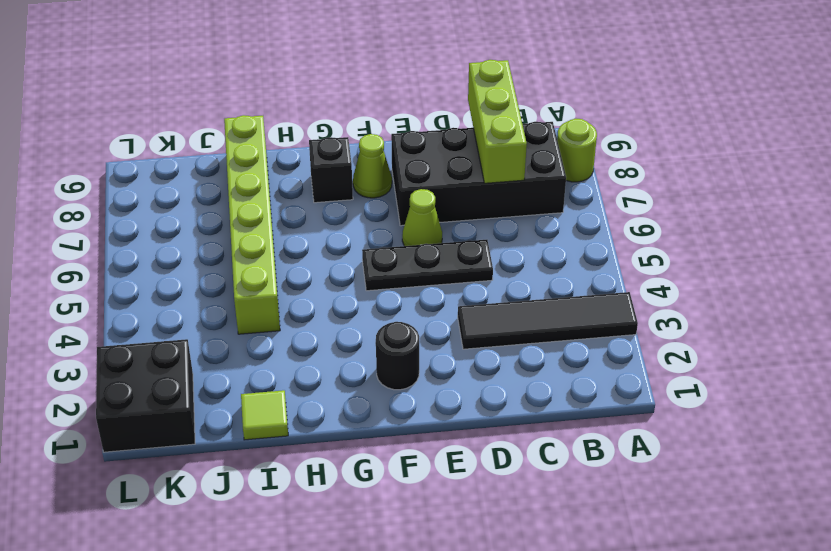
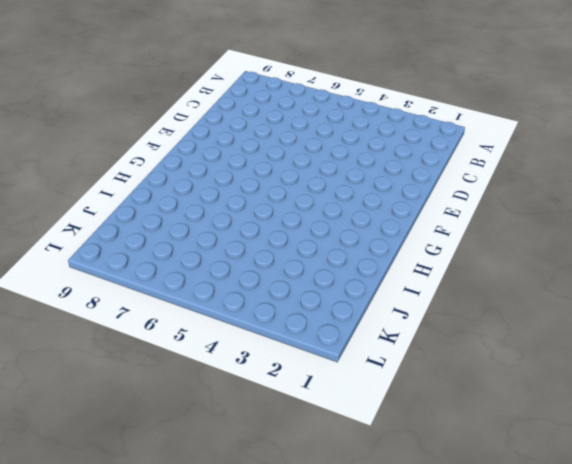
none -> black 1x4 tile [458,292,638,349]
none -> lime 1x1 round brick [557,119,597,182]
none -> black 2x4 brick [391,122,566,226]

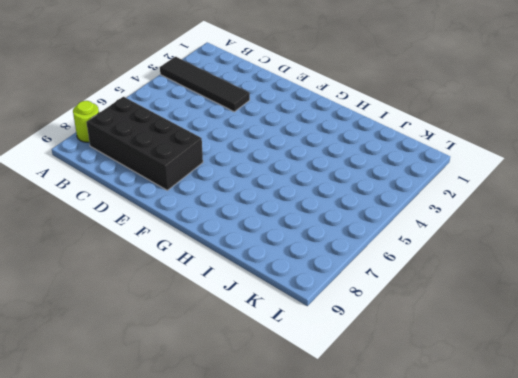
none -> black 1x3 plate [362,240,493,291]
none -> lime 1x1 cone [402,189,442,246]
none -> black 1x1 round brick [376,322,419,390]

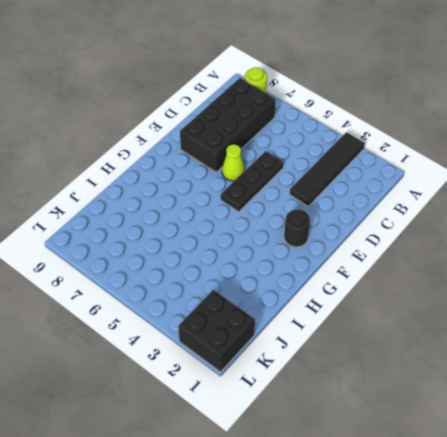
none -> lime 1x1 cone [353,134,392,198]
none -> black 1x1 brick [309,137,353,203]
none -> lime 1x1 tile [241,390,288,440]

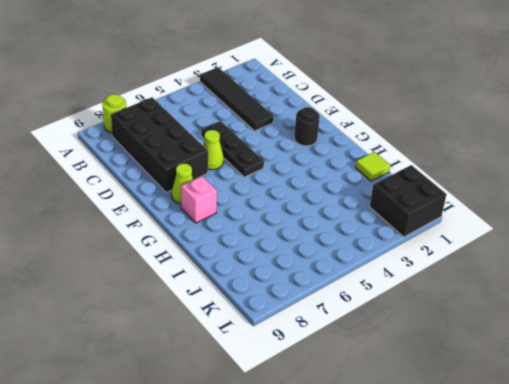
pink 1x1 brick [181,176,217,223] -> black 1x1 brick [309,137,353,203]
none -> lime 1x6 brick [224,115,280,334]
none -> lime 1x3 brick [468,60,527,183]

